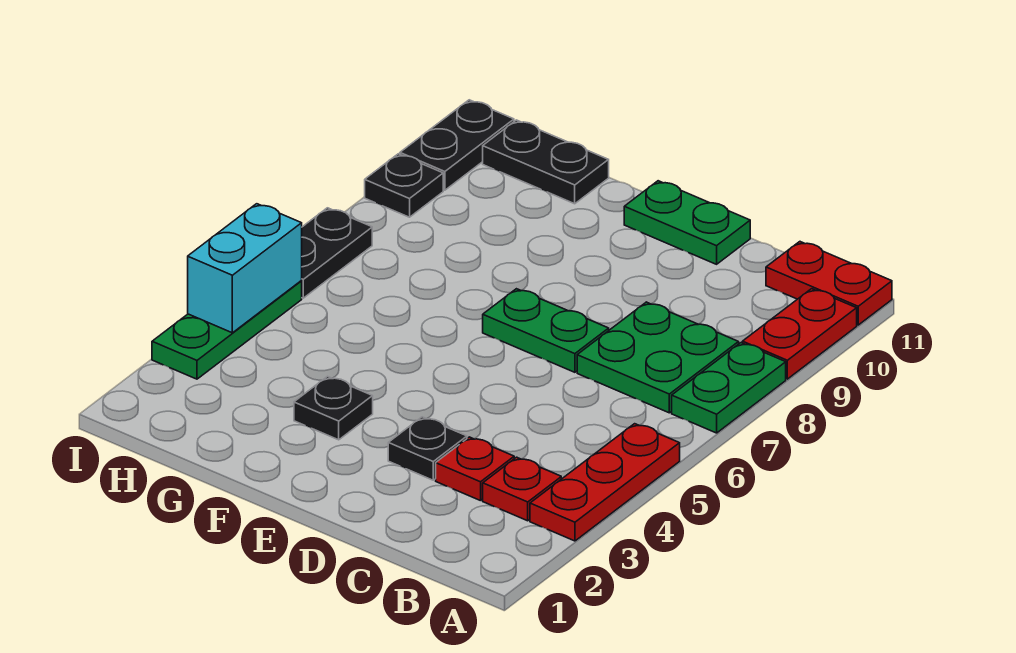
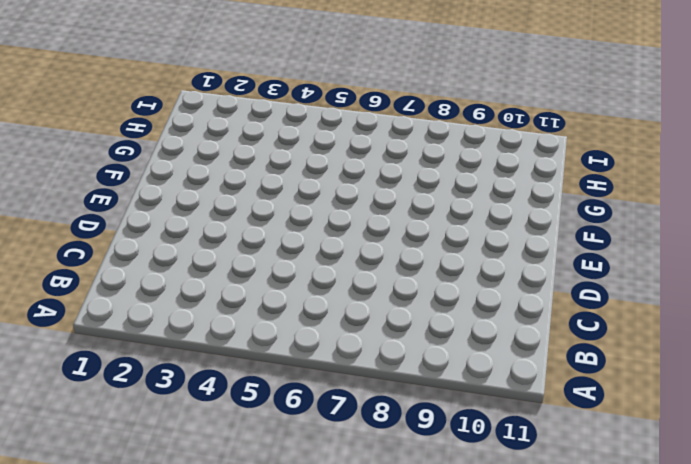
none -> red 1x3 plate [530,424,680,541]
none -> green 1x2 plate [672,343,786,433]
none -> red 1x2 plate [742,289,857,379]

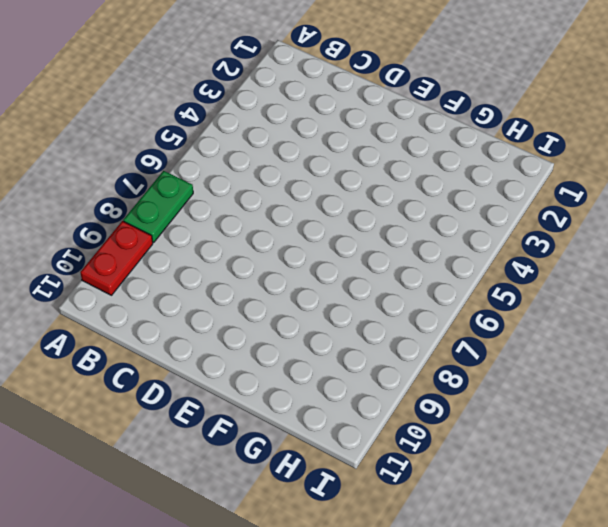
none -> red 1x3 plate [530,424,680,541]
none -> red 1x2 plate [766,242,892,325]
none -> red 1x1 plate [483,457,561,521]

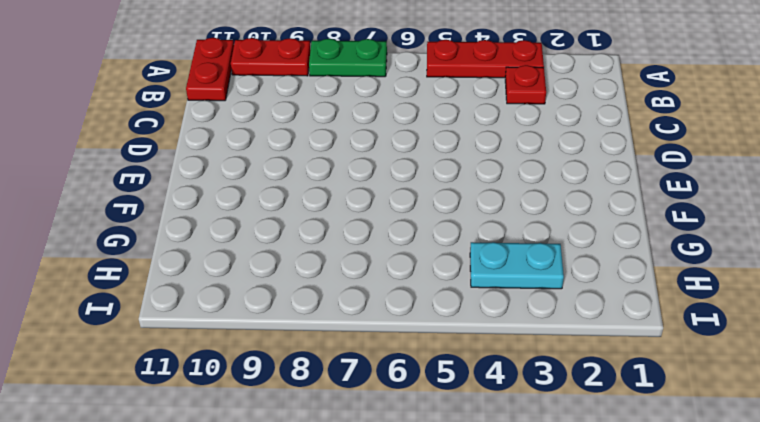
cyan 1x2 plate [470,242,564,289] -> none
none -> green 2x2 plate [577,302,739,413]
none -> red 1x1 plate [436,437,514,501]
none -> black 1x1 plate [388,417,467,480]

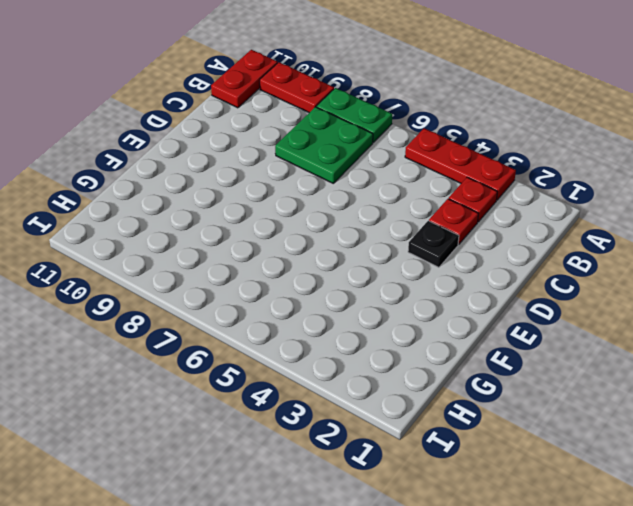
none -> green 1x2 plate [483,289,609,372]
none -> green 1x2 plate [624,181,750,264]
none -> black 1x1 plate [294,376,373,440]

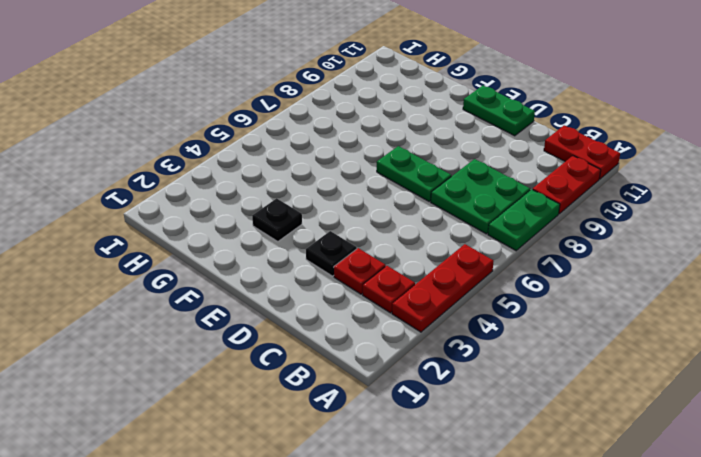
none -> black 1x2 plate [483,120,609,204]
none -> green 1x3 plate [152,281,302,379]
none -> black 1x2 plate [301,208,372,298]

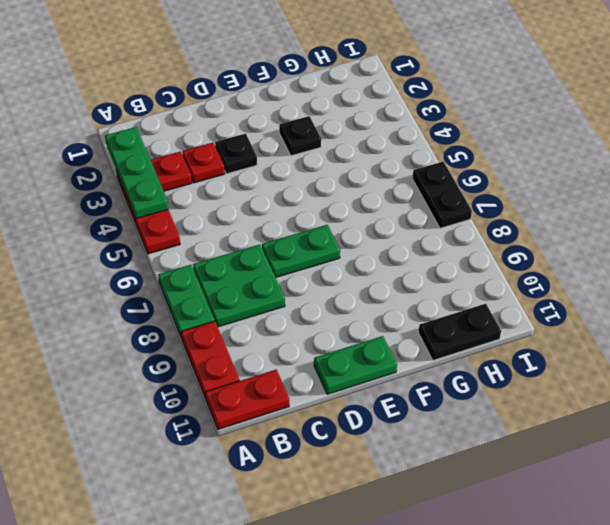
green 1x3 plate [105,127,168,219] -> green 1x3 plate moved to [152,281,302,379]
none -> black 1x1 plate [365,154,443,217]
none -> black 1x2 plate [400,100,514,190]
none -> cyan 1x2 brick [188,204,302,333]

